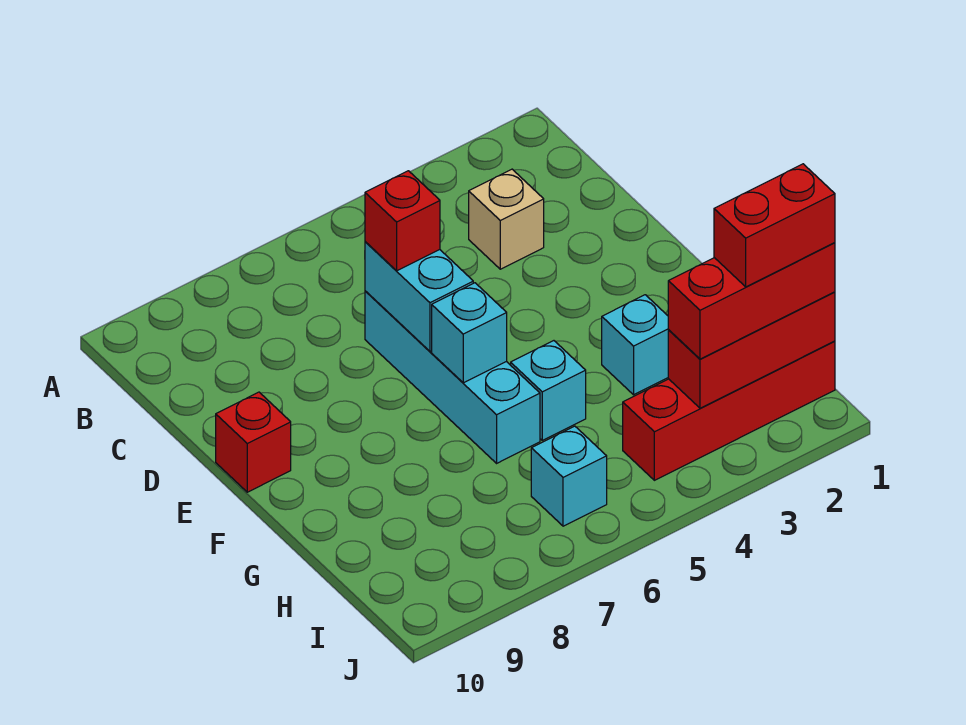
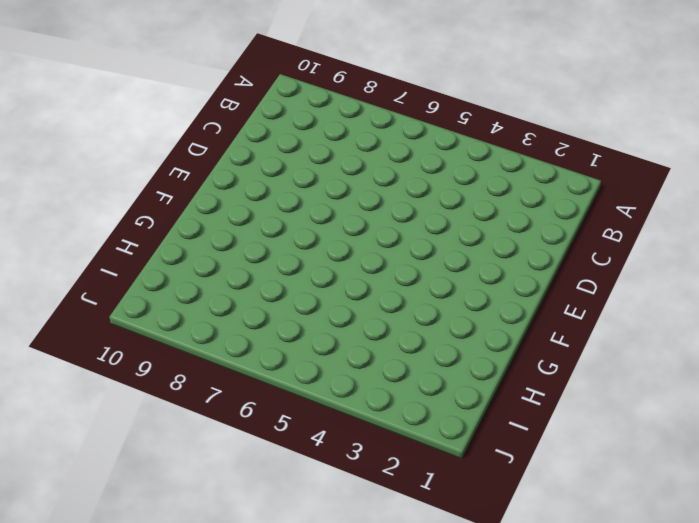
none -> tan 1x1 brick [469,169,544,269]
none -> cyan 1x4 brick [365,291,540,463]
none -> red 1x1 brick [216,392,291,492]

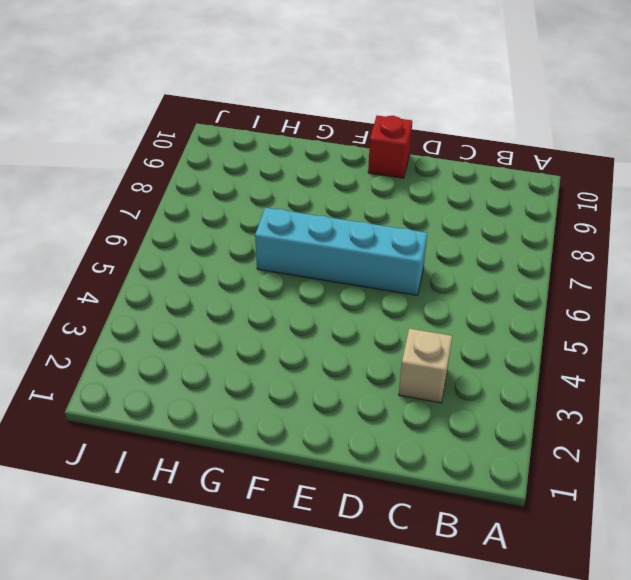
none -> cyan 1x1 brick [602,295,669,395]
none -> cyan 1x1 brick [511,341,586,440]
none -> red 1x4 brick [623,341,835,480]

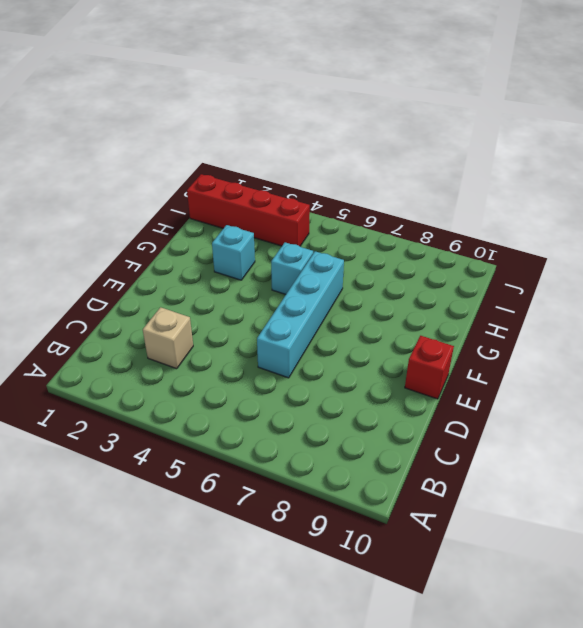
none -> cyan 1x1 brick [531,426,607,526]
none -> cyan 1x2 brick [365,242,473,351]
none -> cyan 1x1 brick [432,283,507,383]

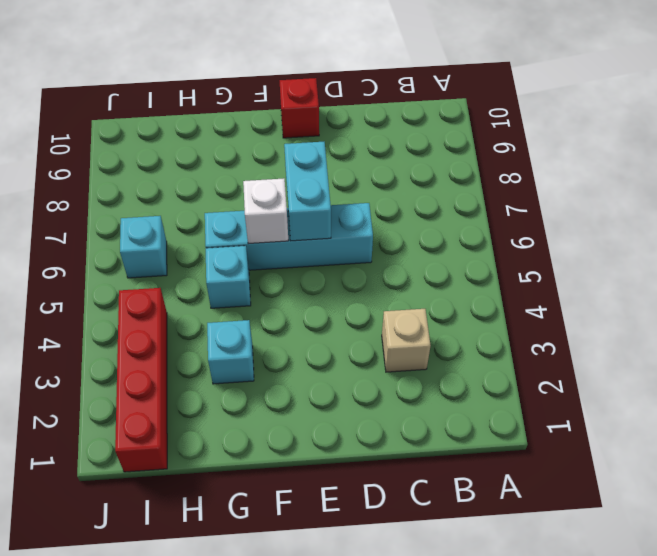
cyan 1x2 brick [284,142,331,241] -> cyan 1x2 brick turned to [365,242,473,351]
white 1x1 brick [243,178,288,244] -> cyan 1x1 brick [432,283,507,383]
none -> red 1x3 brick [668,292,835,408]
none -> red 1x1 brick [365,171,440,271]
none -> red 1x3 brick [668,243,835,359]

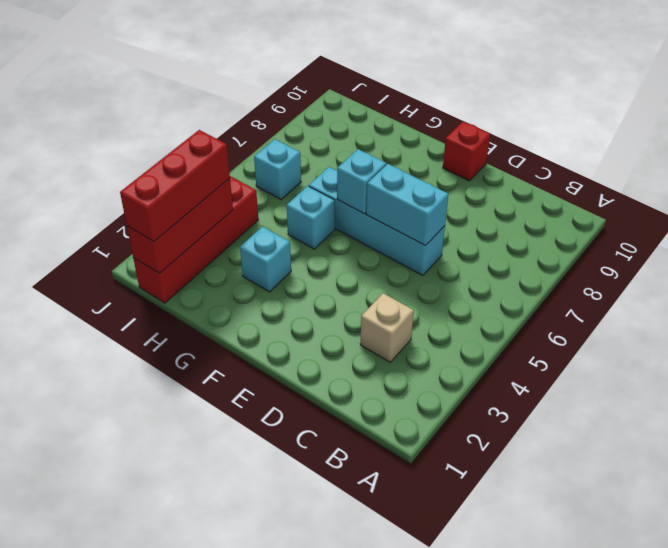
none -> red 1x1 brick [365,171,440,271]
none -> red 1x2 brick [714,164,835,287]

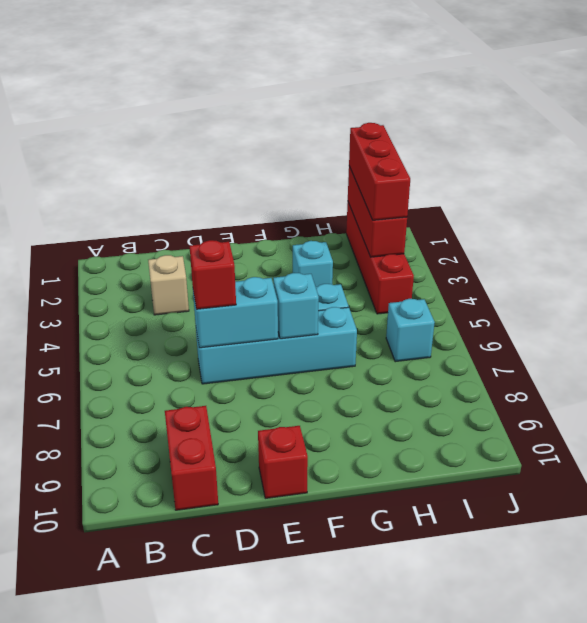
red 1x2 brick [165,406,218,510] -> red 1x2 brick moved to [714,164,835,287]

